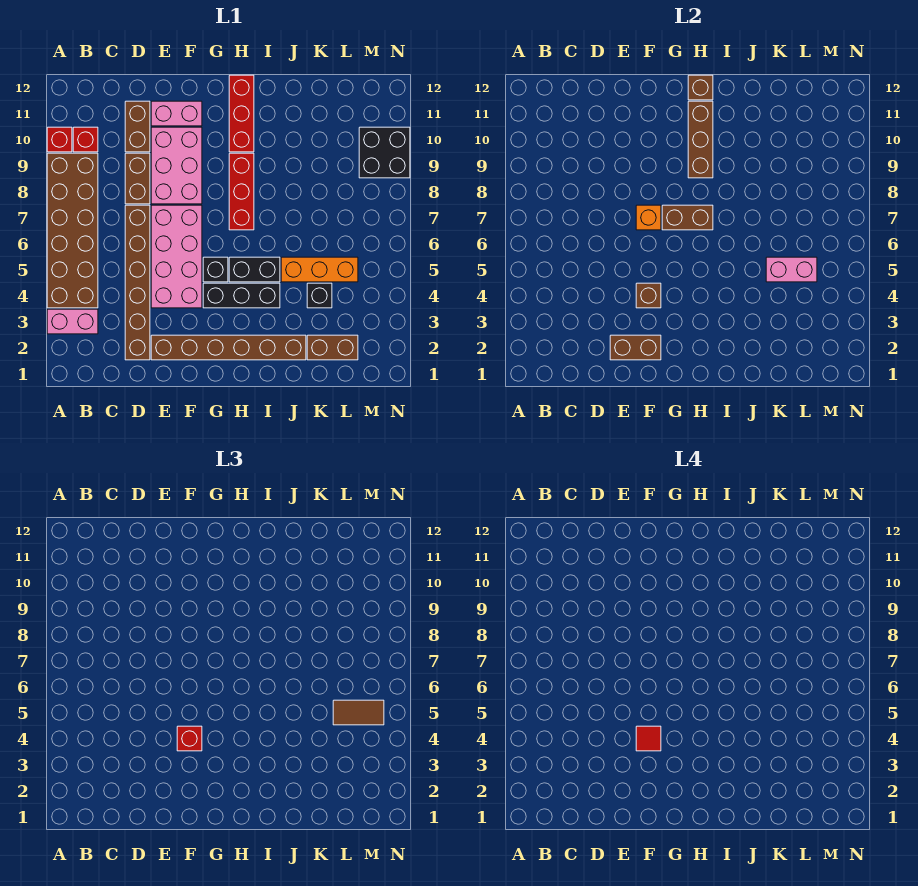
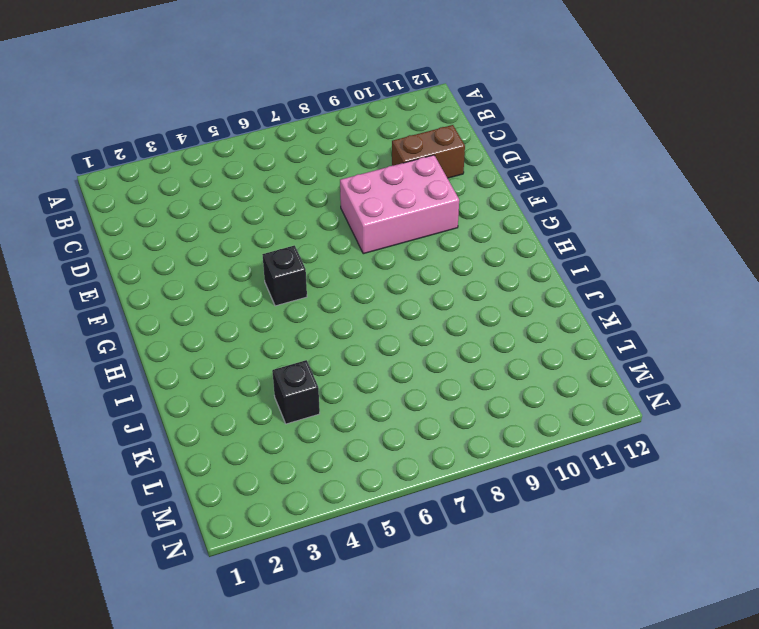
none -> pink 1x2 brick [47,309,98,334]
none -> brown 2x6 brick [47,153,98,308]
none -> red 1x1 brick [47,127,72,152]
none -> red 1x1 brick [73,127,98,152]

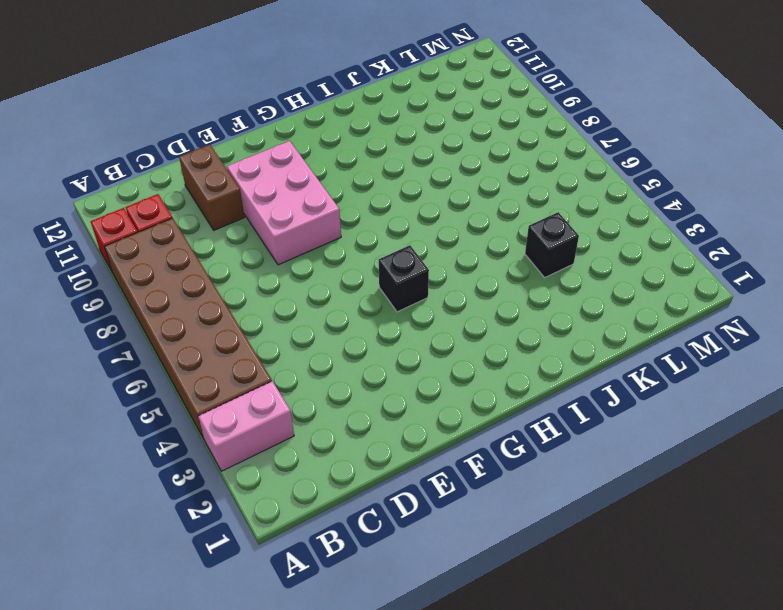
none -> brown 1x6 brick [125,205,150,360]
none -> brown 1x2 brick [125,153,150,204]
none -> brown 1x6 brick [151,335,306,360]
none -> pink 2x4 brick [151,205,202,308]

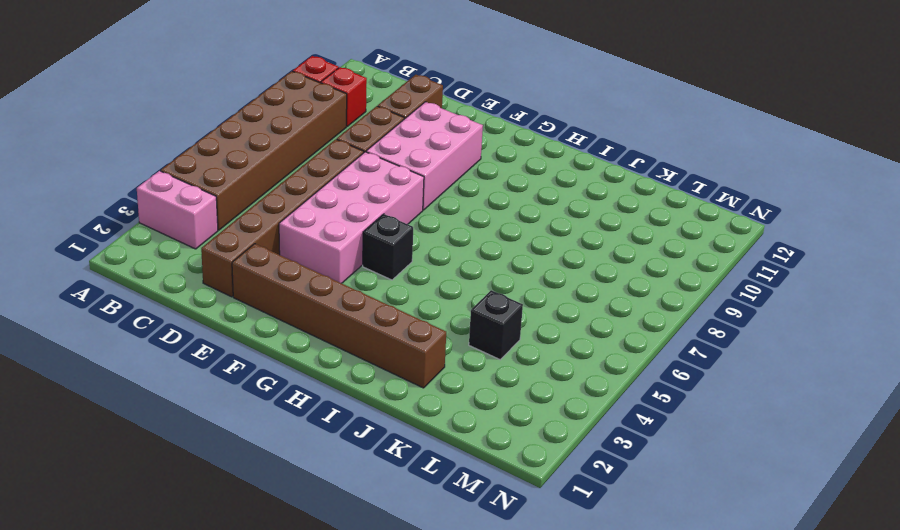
none -> pink 1x2 brick [151,101,202,126]
none -> black 1x3 brick [203,283,280,308]
none -> black 1x2 brick [229,257,280,282]
none -> red 1x3 brick [229,153,254,230]

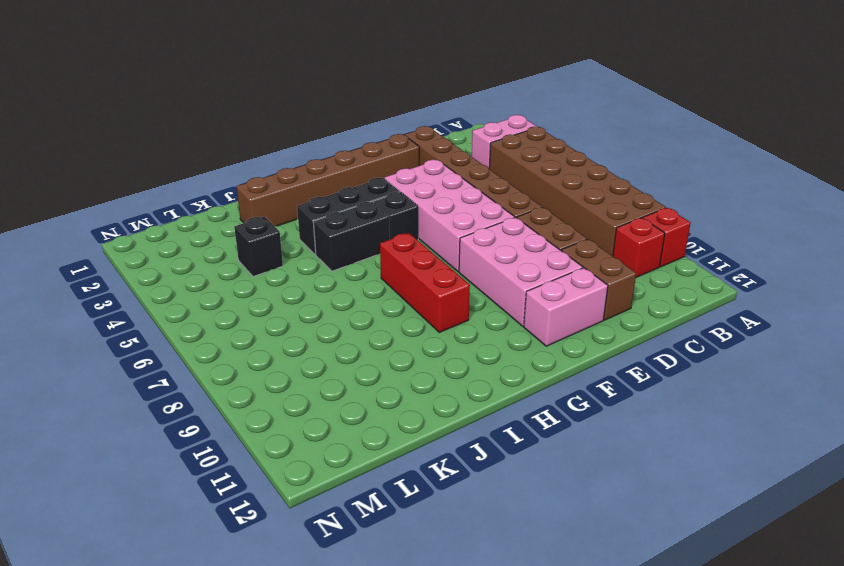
none -> red 1x3 brick [229,75,254,152]
none -> orange 1x3 brick [281,257,358,282]
none -> brown 1x2 brick [307,335,358,360]
none -> black 2x2 brick [359,127,410,178]

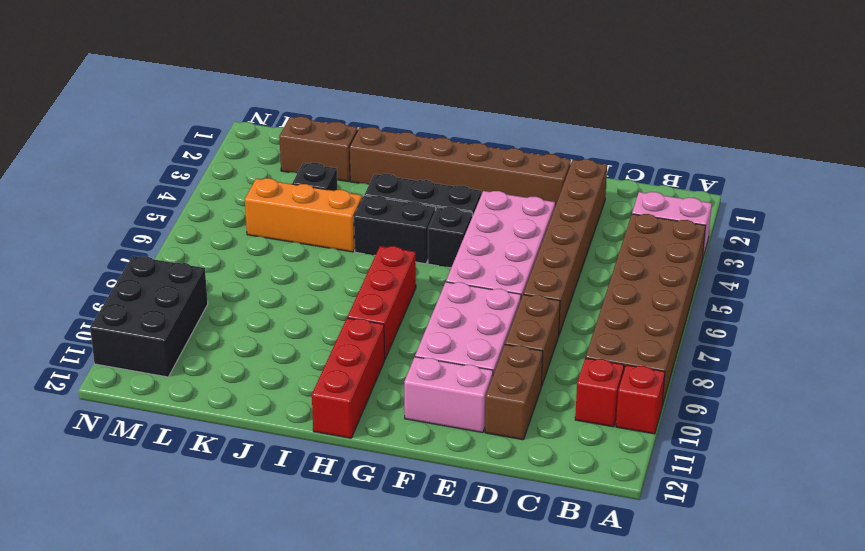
black 2x3 brick [90,256,208,377] -> black 2x2 brick [359,127,410,178]
none -> brown 1x2 brick [610,335,661,360]
none -> brown 1x1 brick [636,283,661,308]
none -> orange 1x1 brick [636,205,661,230]
none -> brown 1x2 brick [662,205,713,230]

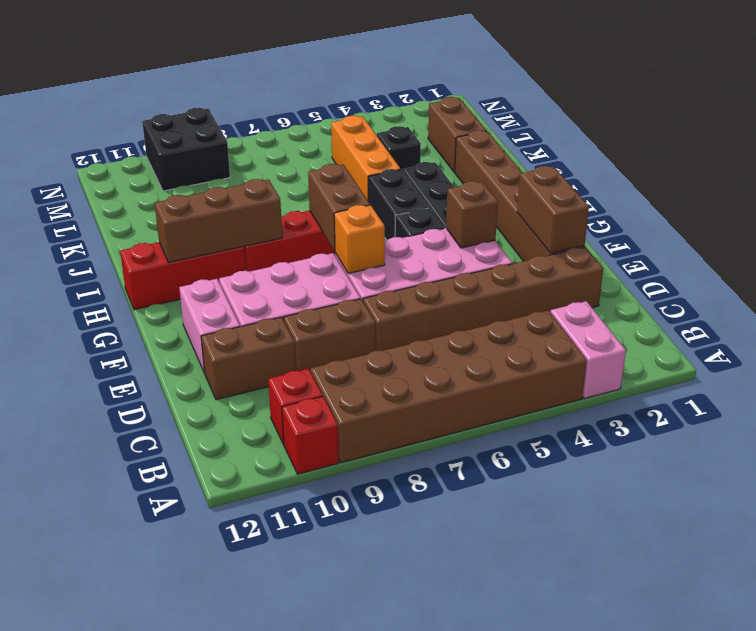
none -> brown 1x1 brick [688,75,713,100]
none -> pink 1x2 brick [766,257,817,282]
none -> red 1x1 brick [177,726,202,751]
none -> brown 1x2 tile [333,700,384,725]

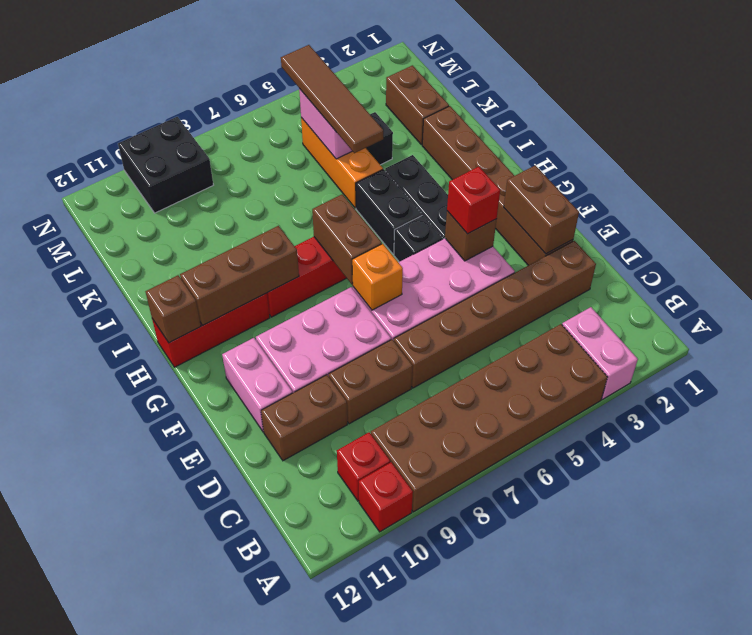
brown 1x4 tile [281,45,383,153] -> brown 1x2 tile [333,700,384,725]
none -> red 1x1 tile [636,726,661,751]

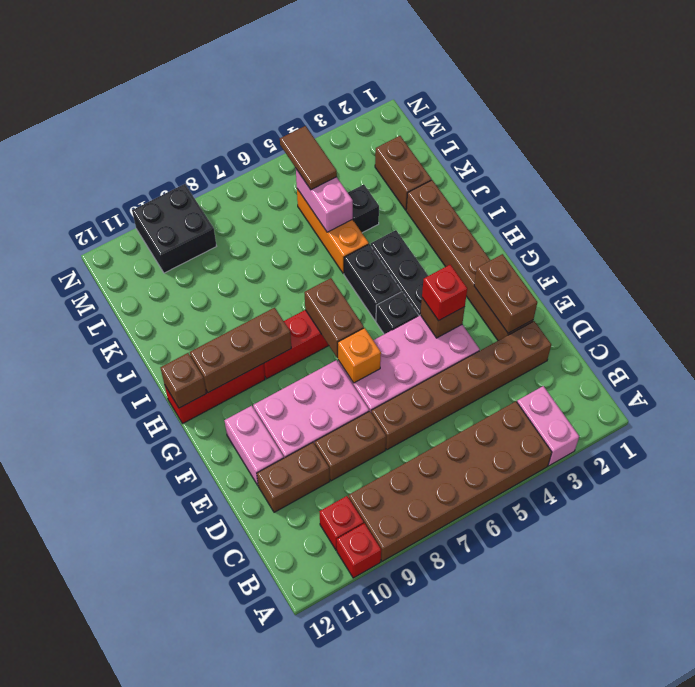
none -> red 1x1 tile [636,726,661,751]

